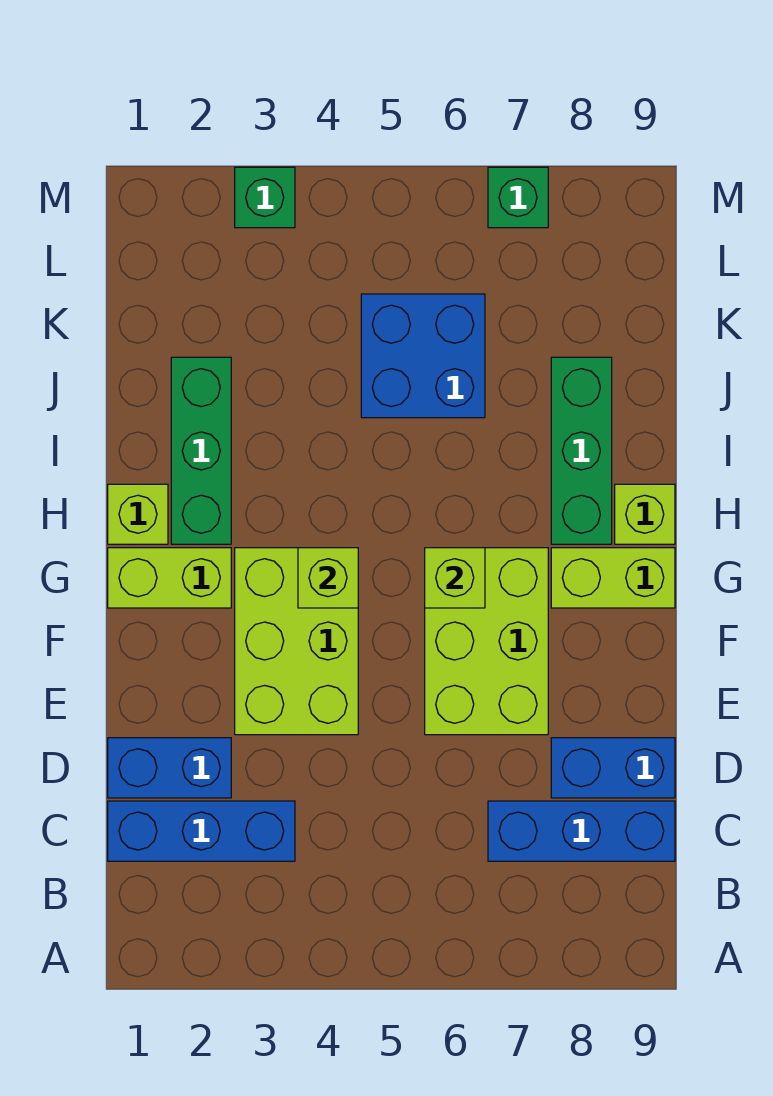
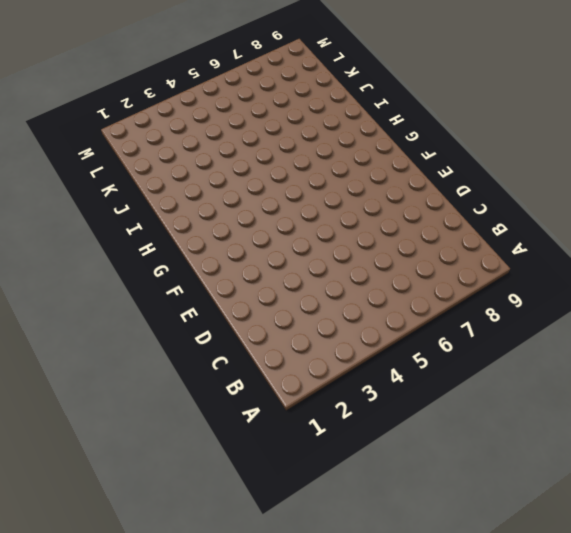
none -> blue 1x3 brick [108,801,295,861]
none -> blue 1x3 brick [488,801,675,861]
none -> blue 1x2 brick [108,738,231,798]

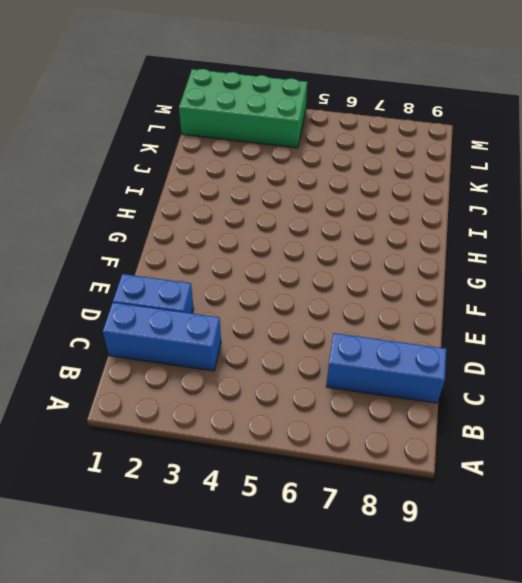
green 2x4 brick [179,69,307,148] -> green 1x1 brick [235,167,295,228]
none -> blue 1x2 brick [551,738,675,798]
none -> lime 2x3 brick [235,548,358,735]
none -> lime 2x3 brick [425,548,548,735]

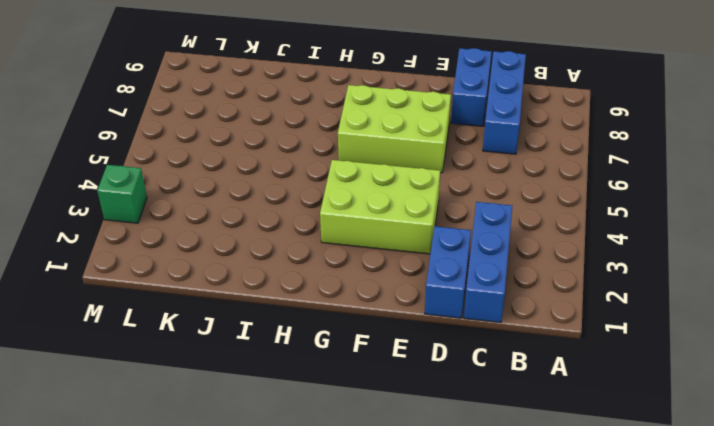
none -> lime 1x2 brick [108,548,231,608]
none -> lime 1x2 brick [551,548,675,608]
none -> lime 1x1 brick [108,484,168,544]

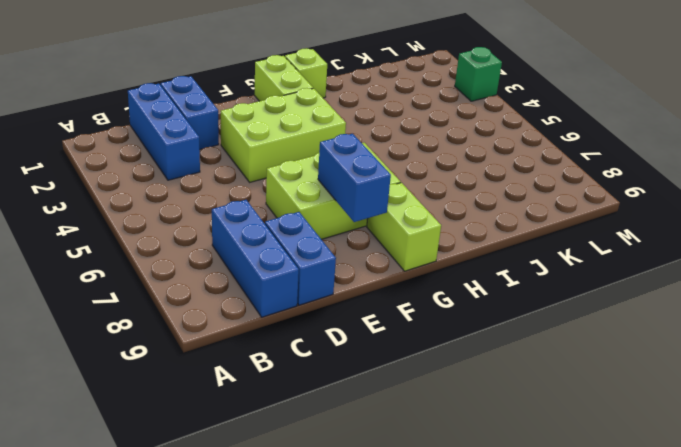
blue 1x2 brick [318,134,391,222] -> none
none -> green 1x3 brick [171,357,231,544]
none -> green 1x3 brick [551,357,612,544]
none -> lime 1x1 brick [615,484,675,544]

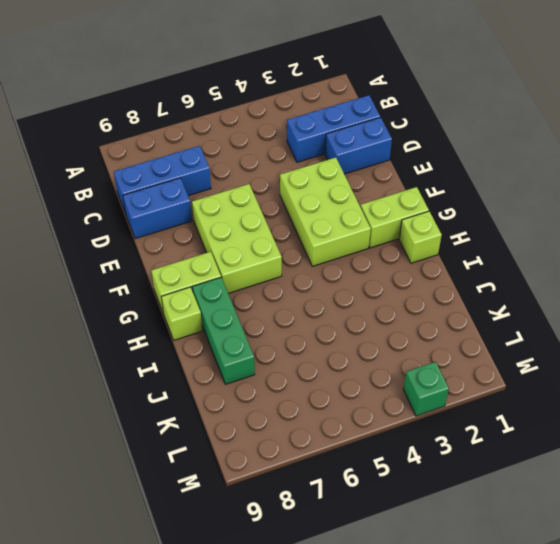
none -> green 1x3 brick [171,357,231,544]
none -> blue 2x2 brick [361,294,485,418]
none -> green 1x1 brick [488,167,548,228]

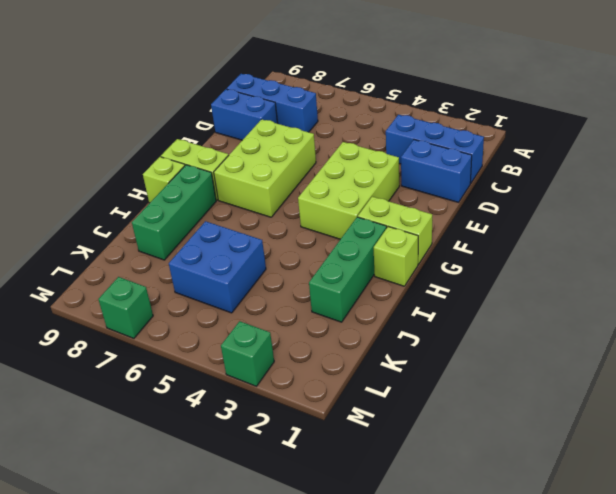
none -> lime 1x1 brick [298,548,358,608]
none -> lime 1x1 brick [425,548,485,608]

